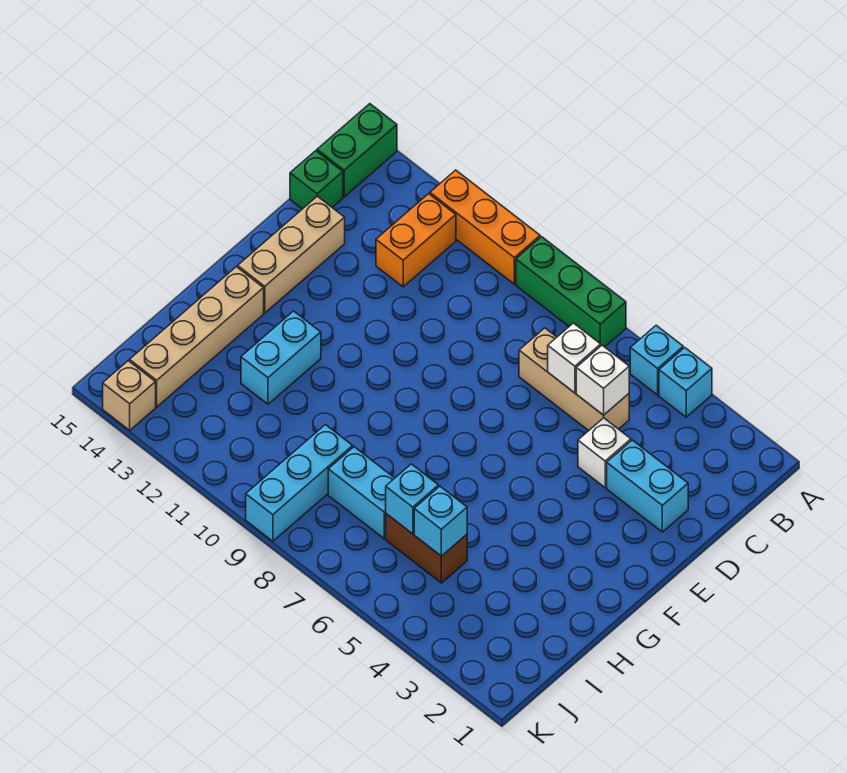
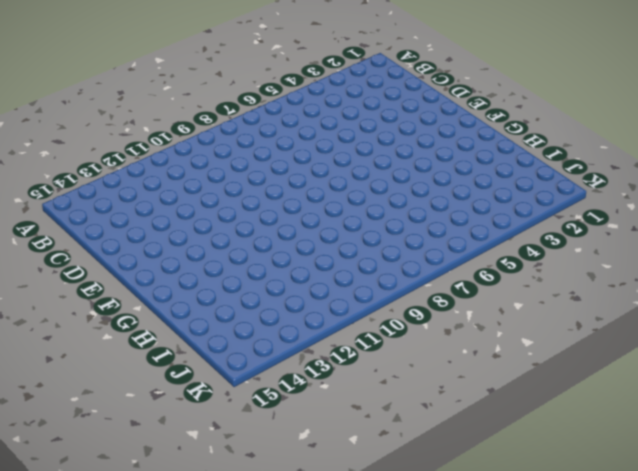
none -> cyan 1x1 brick [659,348,712,417]
none -> cyan 1x1 brick [630,325,683,395]
none -> green 1x3 brick [516,237,626,347]

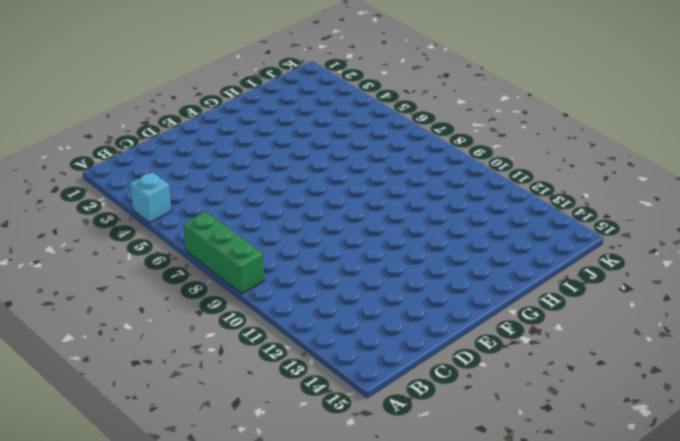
none -> cyan 1x1 brick [630,325,683,395]
none -> orange 1x3 brick [430,170,540,284]
none -> green 1x2 brick [317,104,397,197]

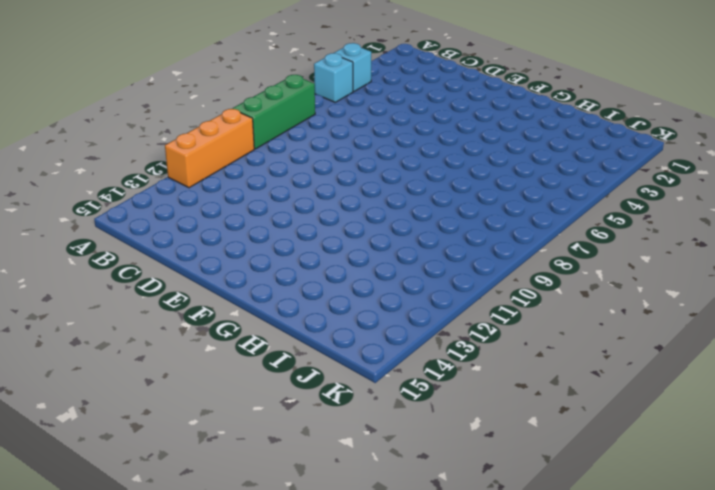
none -> green 1x2 brick [317,104,397,197]
none -> orange 1x2 brick [376,194,456,287]
none -> tan 1x3 brick [519,328,629,431]

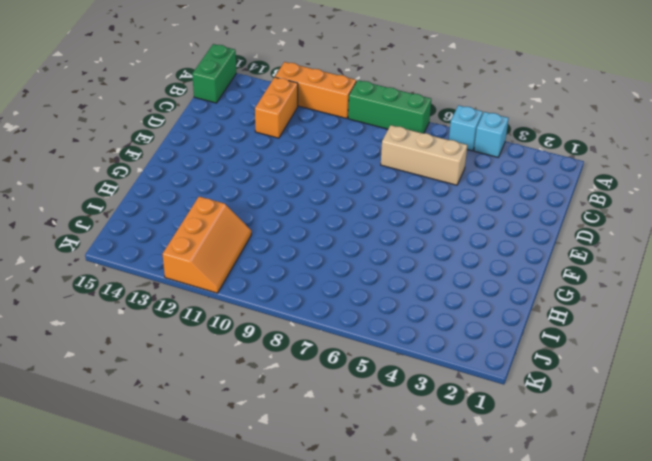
orange 2x3 slope [163,196,251,293] -> none
none -> green 1x1 brick [290,151,343,209]
none -> cyan 1x2 brick [607,440,688,532]
none -> white 1x1 brick [578,418,631,488]

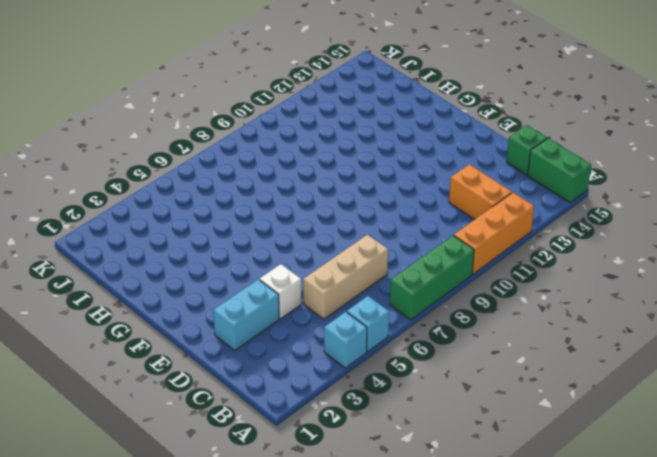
none -> tan 1x3 brick [238,196,345,313]
none -> cyan 1x2 brick [241,311,321,404]
none -> tan 1x4 brick [130,267,264,407]

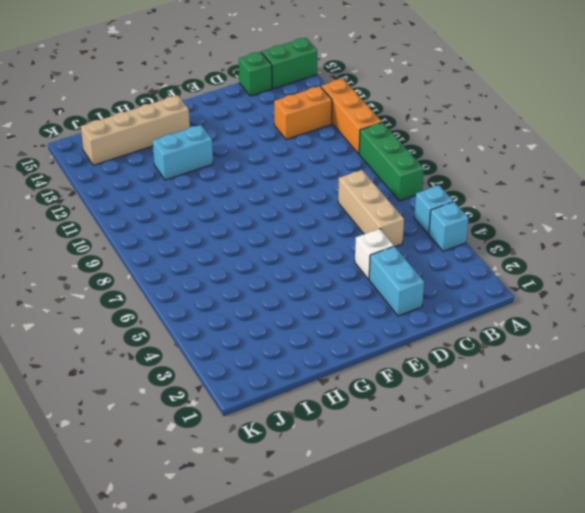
none -> tan 1x3 brick [238,196,345,313]
none -> brown 1x2 brick [386,514,467,583]
none -> cyan 1x2 brick [328,447,394,539]

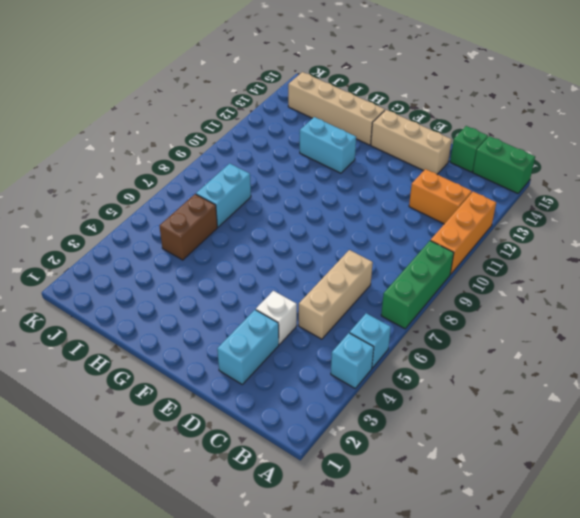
none -> cyan 1x3 brick [246,425,353,541]
none -> tan 1x1 brick [103,361,156,430]
none -> white 1x1 brick [576,345,629,415]

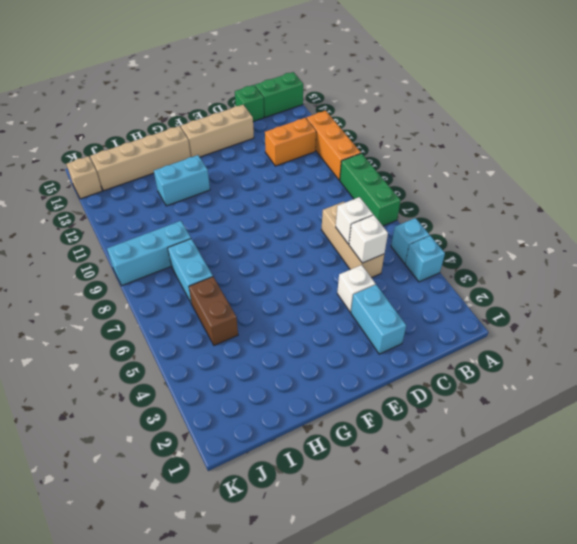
none -> cyan 1x1 brick [414,486,467,556]
none -> cyan 1x1 brick [386,464,439,534]

